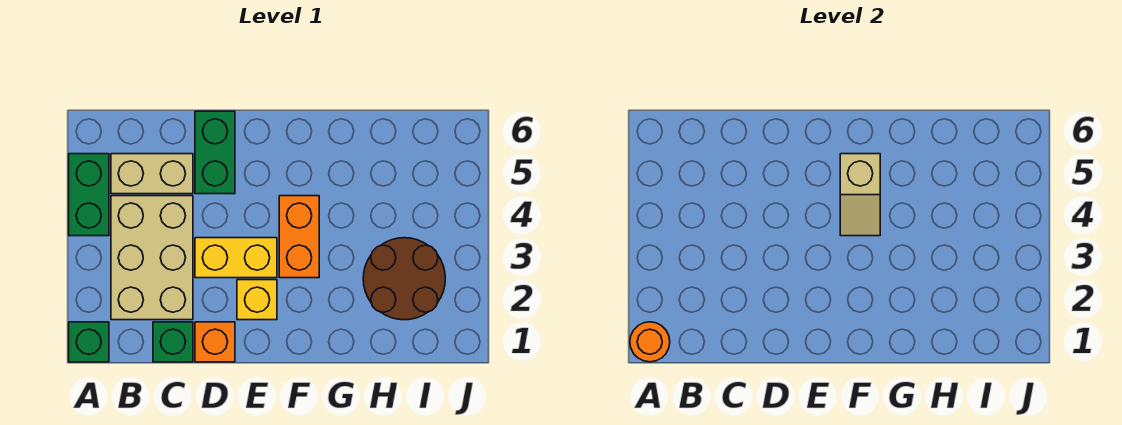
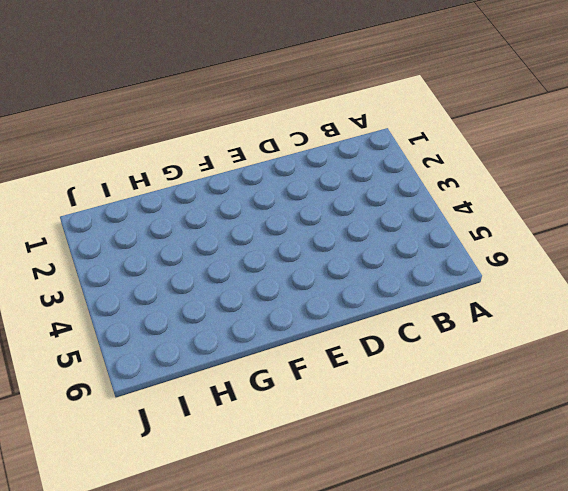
none -> green 1x1 brick [69,322,109,362]
none -> green 1x2 brick [69,154,109,236]
none -> tan 2x3 brick [111,196,193,320]

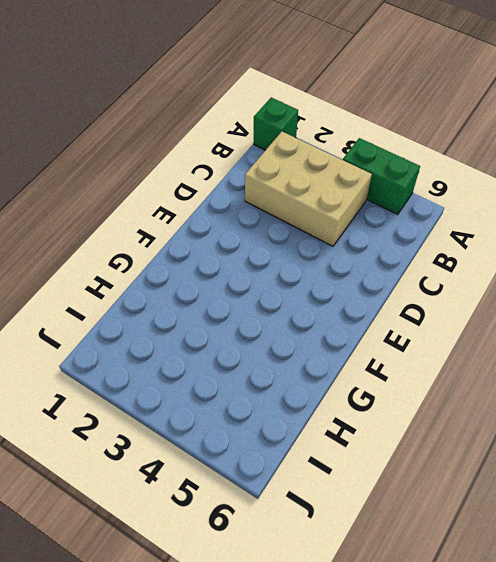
none -> tan 1x2 brick [111,154,193,194]
none -> green 1x1 brick [153,322,193,362]
none -> orange 1x1 brick [195,322,235,362]

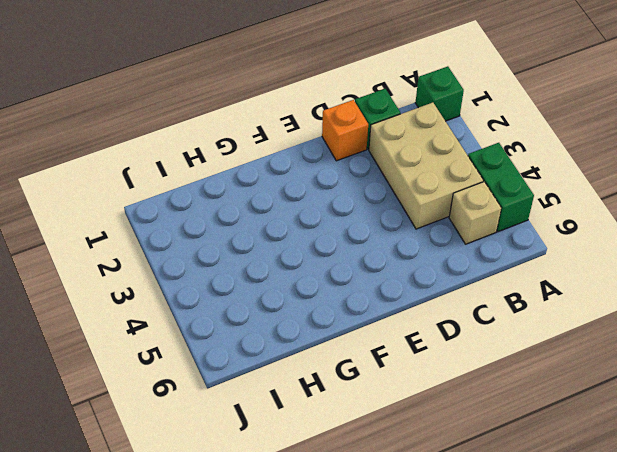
tan 1x1 brick [449,182,501,244] -> tan 1x2 brick [111,154,193,194]
none -> yellow 1x2 brick [195,238,277,278]
none -> green 1x2 brick [195,111,235,194]
none -> yellow 1x1 brick [237,280,277,320]

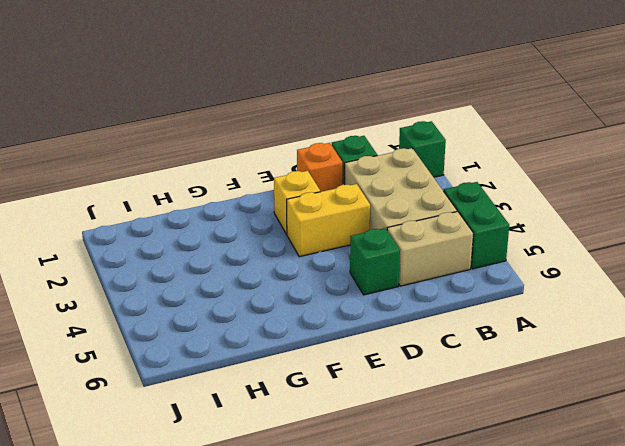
green 1x1 brick [350,228,400,295] -> green 1x2 brick [195,111,235,194]
none -> orange 1x2 brick [279,196,319,278]
none -> brown 2x2 round brick [363,238,445,320]
none -> orange 1x1 round brick [630,322,670,362]

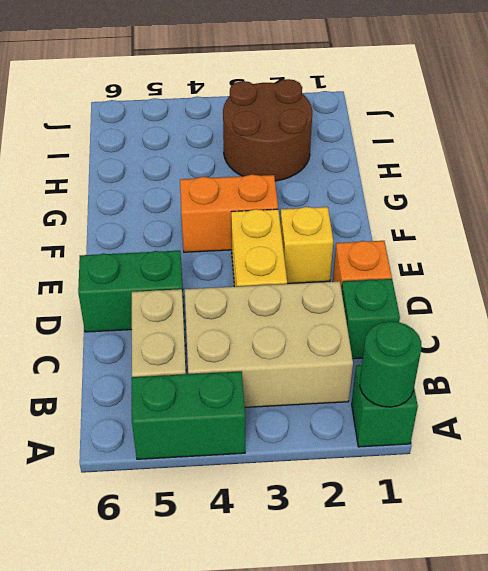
green 1x1 round brick [360,321,421,407] -> orange 1x1 round brick [630,322,670,362]
none -> tan 1x2 slope [840,154,880,236]

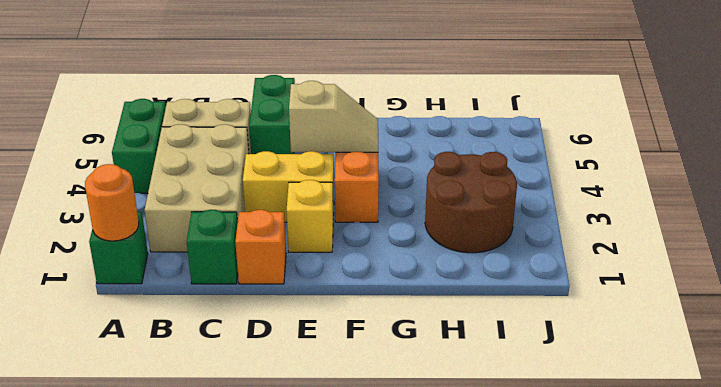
tan 1x2 slope [289,81,378,152] -> tan 1x2 slope turned to [840,154,880,236]

